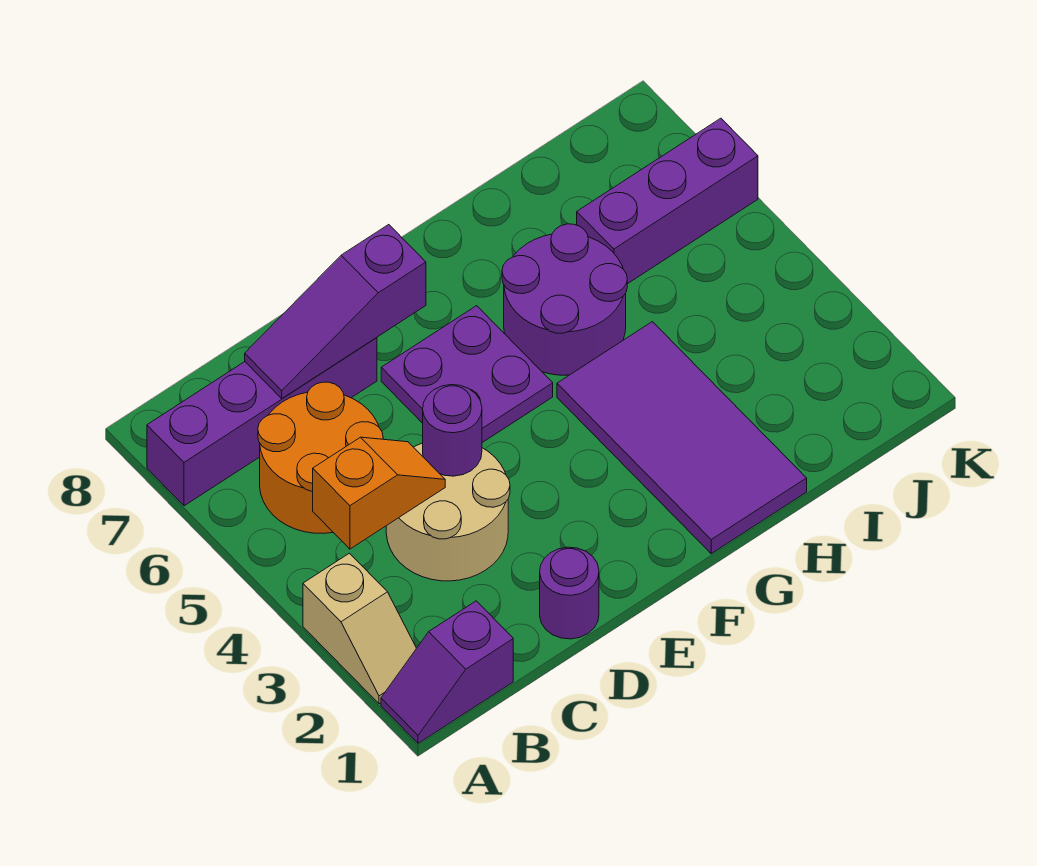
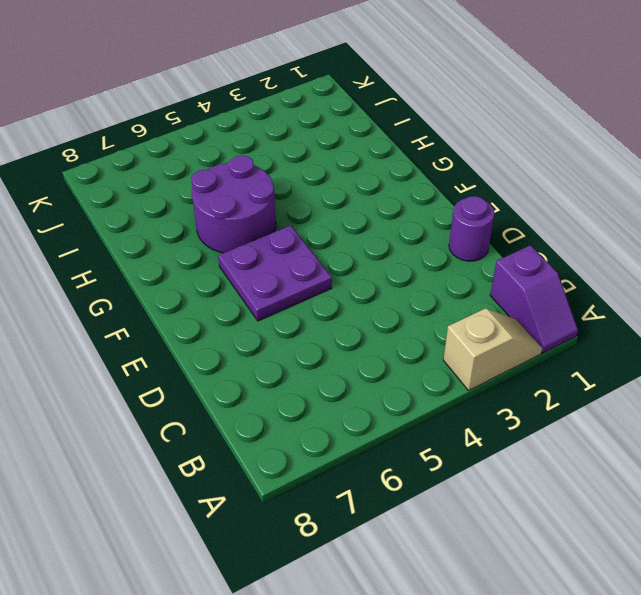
none -> purple 1x4 brick [147,338,377,506]
none -> orange 2x2 round brick [258,382,383,533]
none -> tan 2x2 round brick [386,443,510,581]

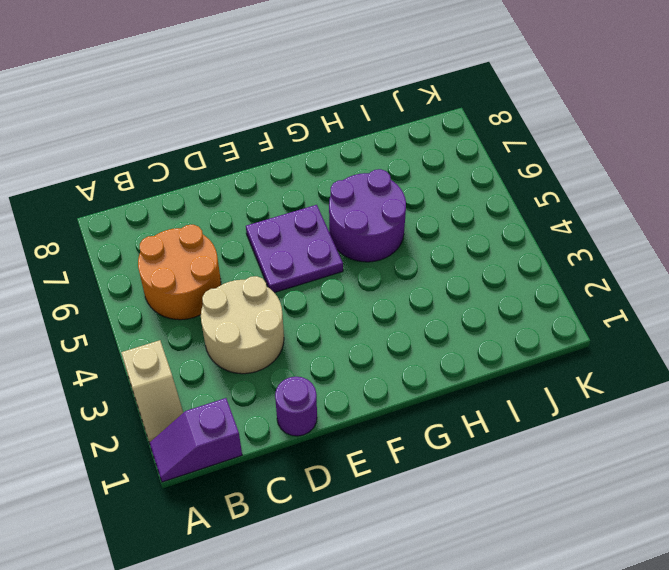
none -> purple 1x4 brick [147,338,377,506]
none -> purple 2x4 tile [557,322,807,554]
none -> purple 1x3 brick [577,118,758,284]

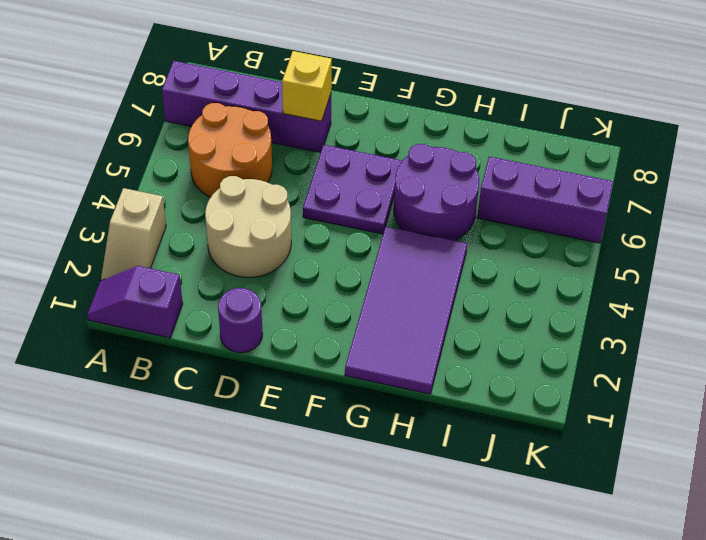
yellow 1x1 brick [282,51,332,121] -> purple 1x3 slope [245,225,426,398]
none -> orange 1x2 slope [313,437,445,549]
none -> purple 1x1 round brick [423,385,482,476]

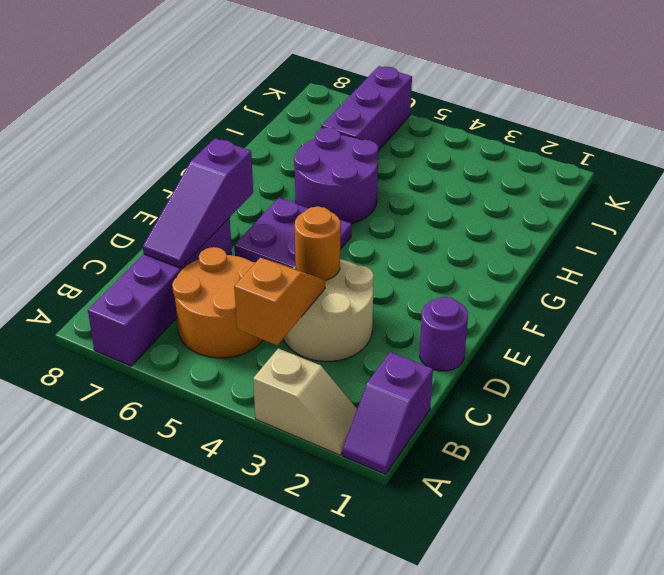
orange 1x1 round brick [295,206,340,280] -> purple 1x1 round brick [423,385,482,476]
none -> purple 2x4 tile [557,322,807,554]

